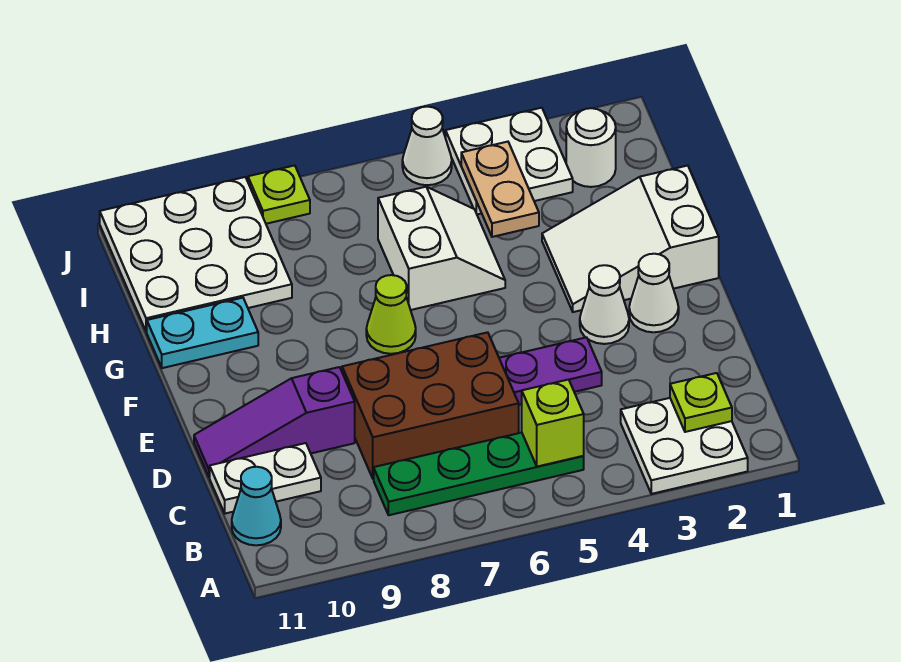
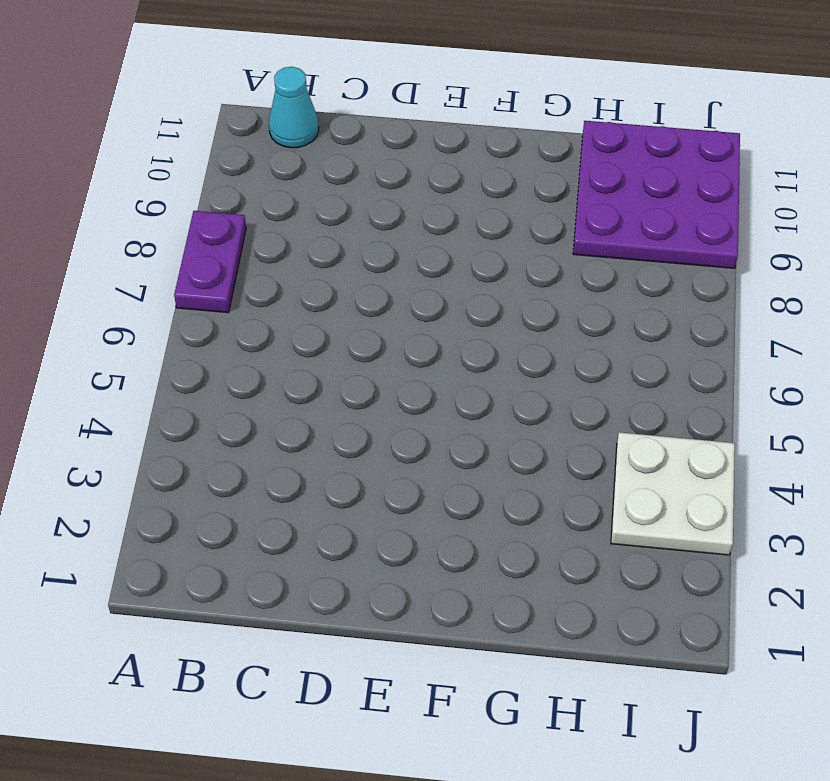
purple 1x2 plate [174,211,246,313] -> purple 1x2 plate moved to [499,337,602,405]
purple 3x3 plate [573,121,740,268] -> white 3x3 plate [100,177,292,332]
none -> white 2x2 plate [621,398,748,494]
none -> green 1x4 plate [374,433,584,515]
none -> brown 2x3 brick [342,332,519,479]

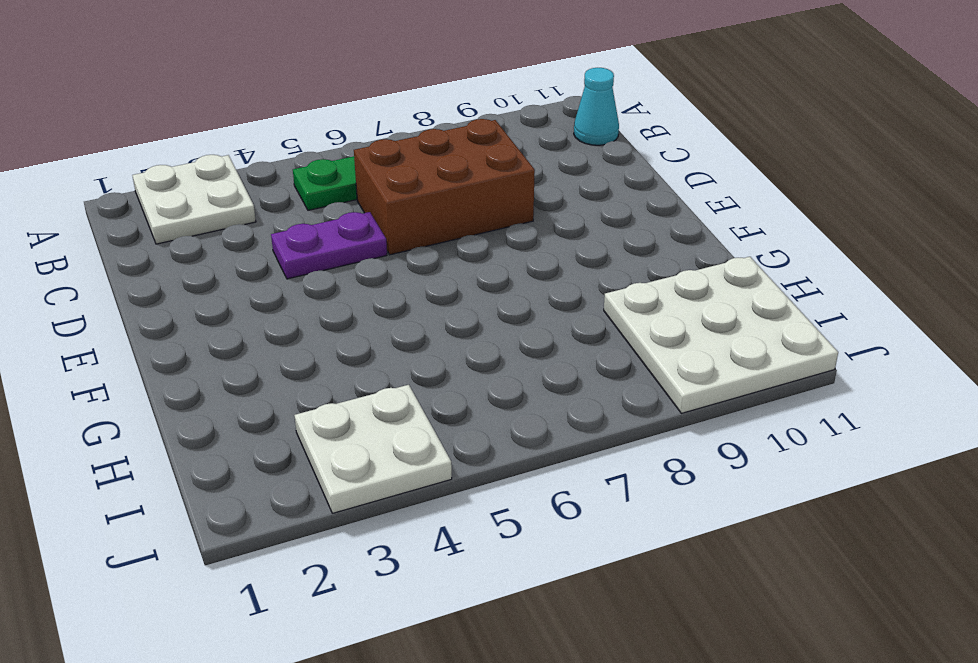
none -> white 1x2 plate [210,443,321,514]
none -> purple 1x3 slope [194,367,355,477]
none -> white 1x1 cone [629,254,679,332]

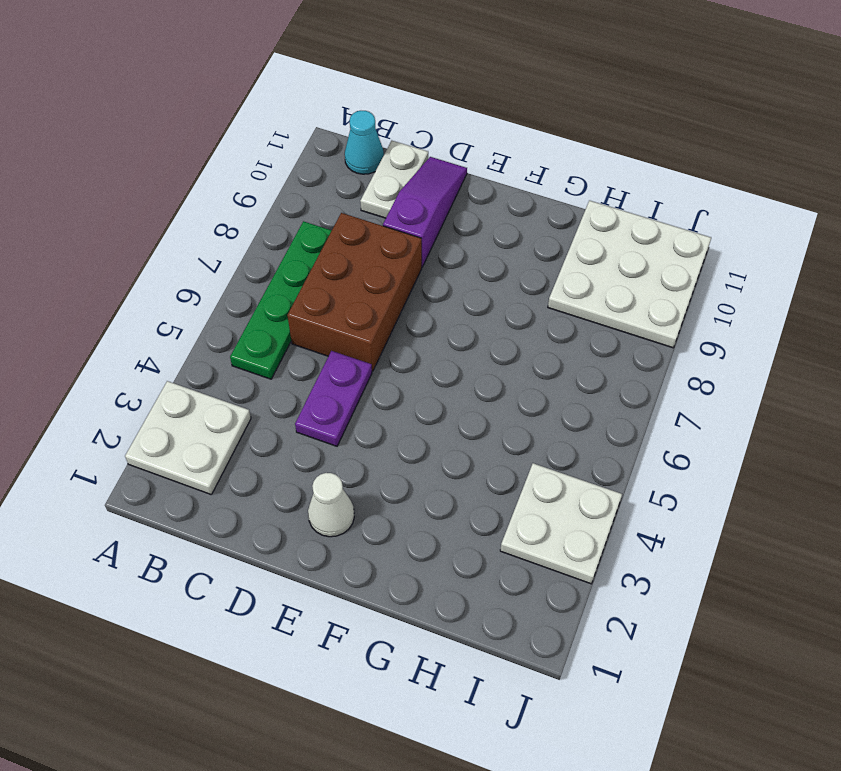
none -> white 1x1 cone [580,265,629,344]
none -> white 2x3 slope [542,166,719,312]
none -> lime 1x1 cone [366,275,416,354]

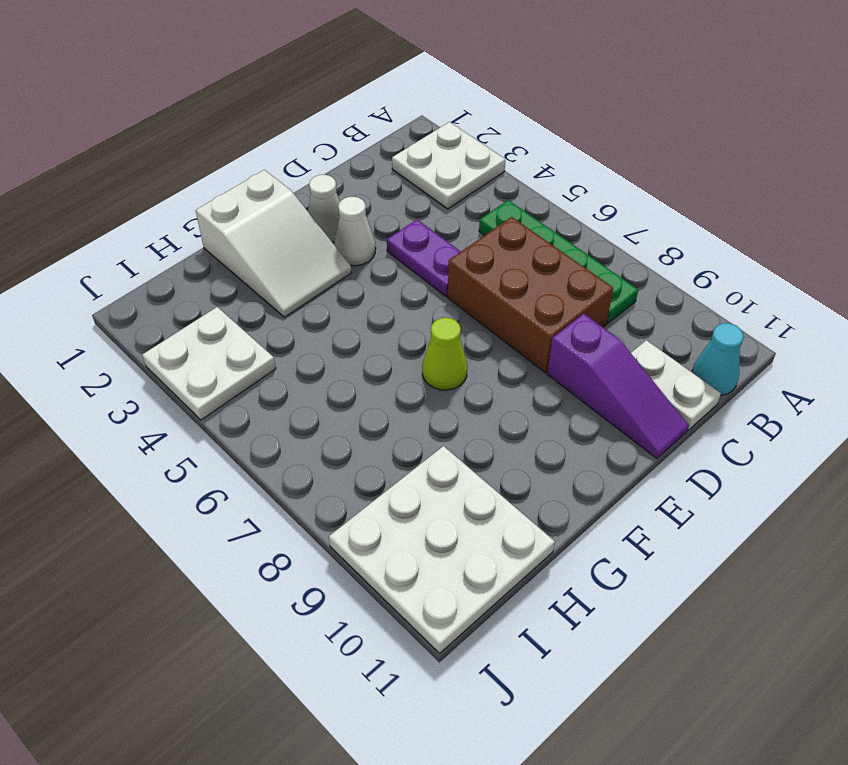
none -> white 2x2 slope [378,187,505,310]
none -> cyan 1x2 plate [147,298,258,368]
none -> white 1x1 round brick [566,108,616,187]

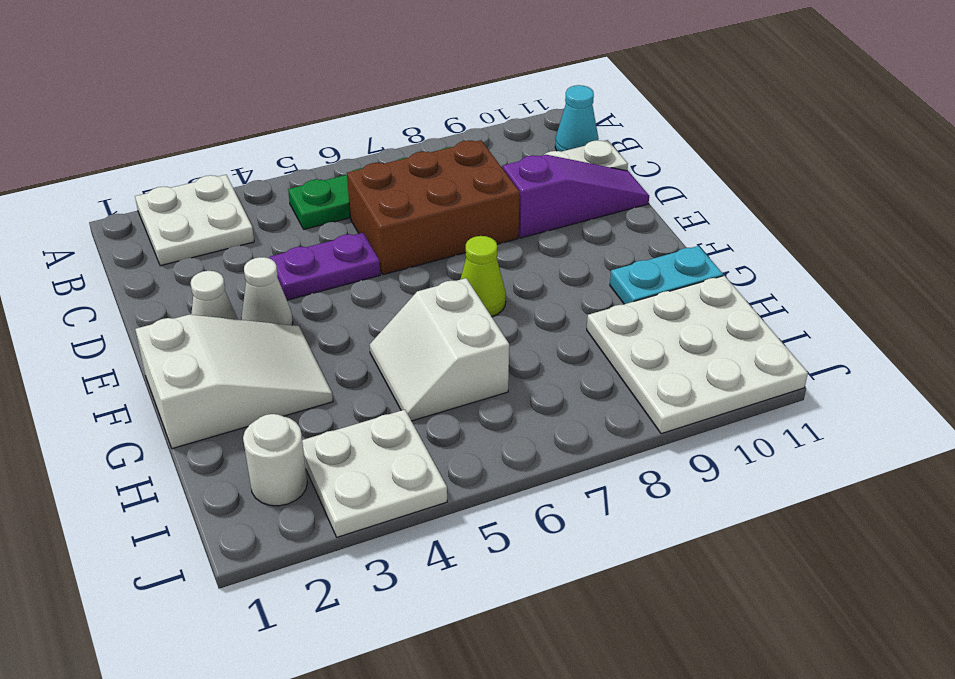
none -> white 1x1 cone [402,107,452,185]
none -> lime 1x1 plate [248,165,310,224]
none -> lime 1x1 plate [670,373,732,432]

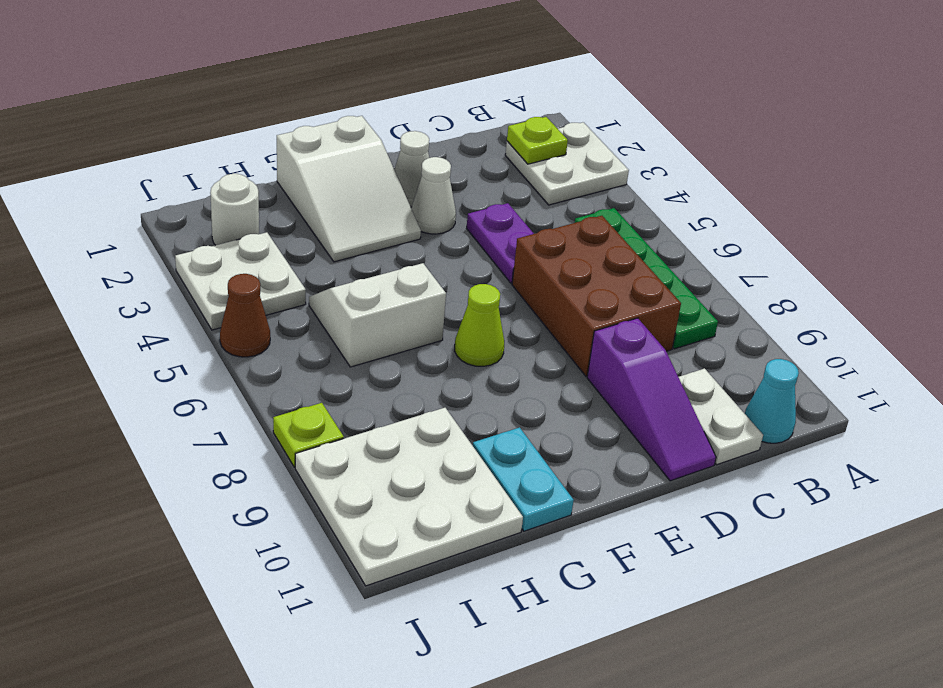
brown 1x1 cone [220,274,270,357] -> white 1x1 cone [402,107,452,185]
none -> lime 1x1 brick [522,380,584,467]
none -> tan 1x2 plate [461,142,539,237]

